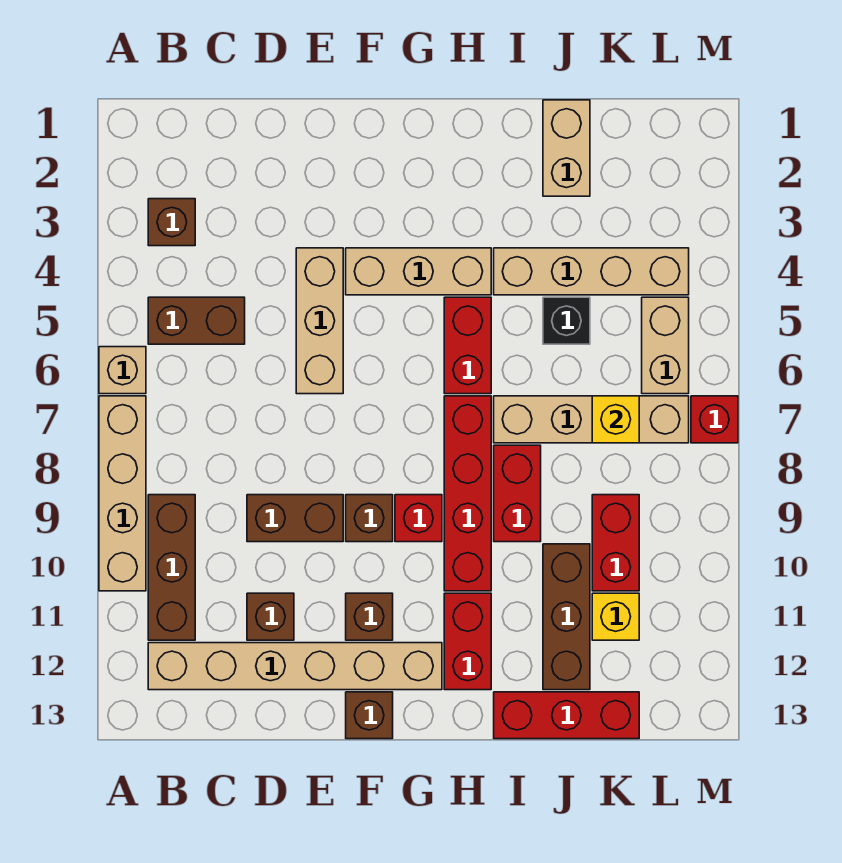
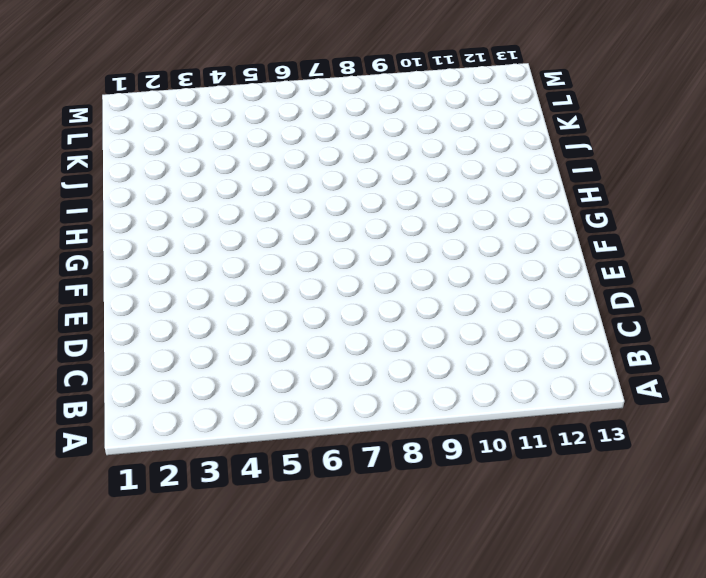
none -> tan 1x1 brick [99,347,146,394]
none -> tan 1x4 brick [99,396,146,591]
none -> brown 1x1 brick [148,199,195,246]

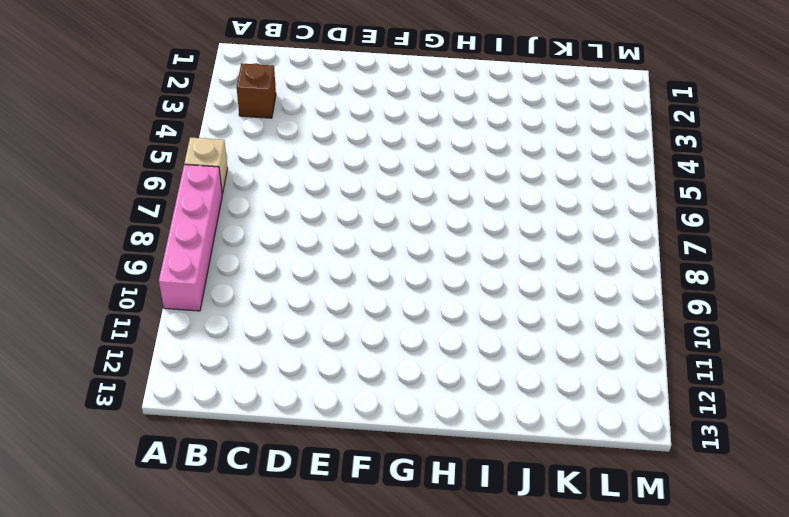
pink 1x4 brick [159,165,222,311] -> tan 1x4 brick [99,396,146,591]
none -> brown 1x2 brick [148,297,245,344]
none -> brown 1x3 brick [148,495,195,640]
none -> tan 1x6 brick [148,643,442,690]

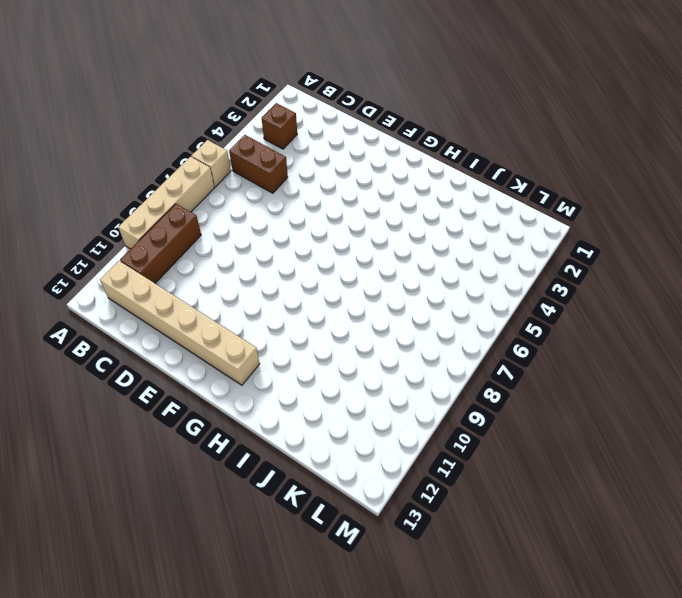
none -> brown 1x2 brick [247,495,343,542]
none -> brown 1x1 brick [247,593,294,640]
none -> tan 1x3 brick [296,248,343,394]

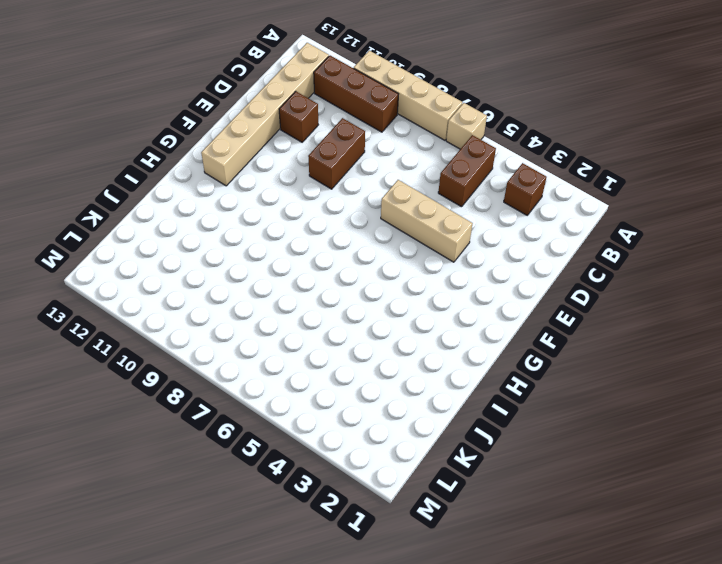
none -> tan 1x3 brick [346,248,491,295]
none -> brown 1x1 brick [346,495,393,542]
none -> brown 1x1 brick [346,593,393,640]

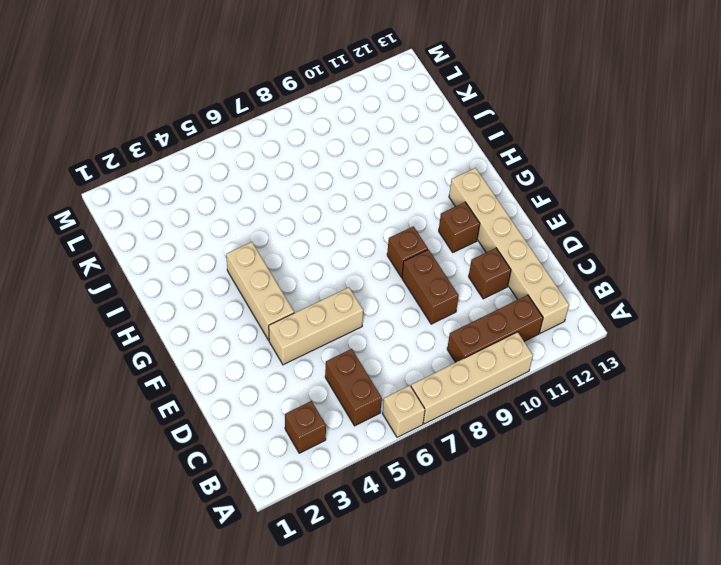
none -> brown 1x1 brick [346,692,393,739]
none -> red 1x1 brick [395,495,442,542]
none -> red 1x2 brick [444,297,491,394]

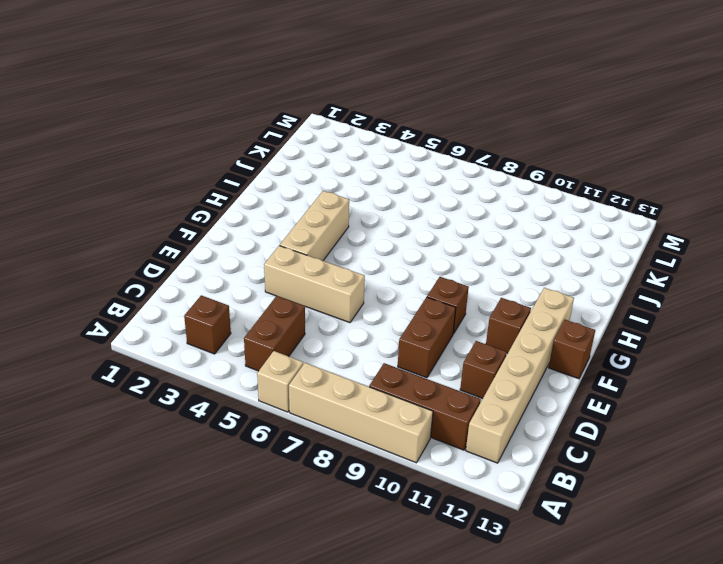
none -> red 1x1 brick [395,495,442,542]
none -> red 1x2 brick [444,297,491,394]
none -> red 1x4 brick [444,396,491,591]

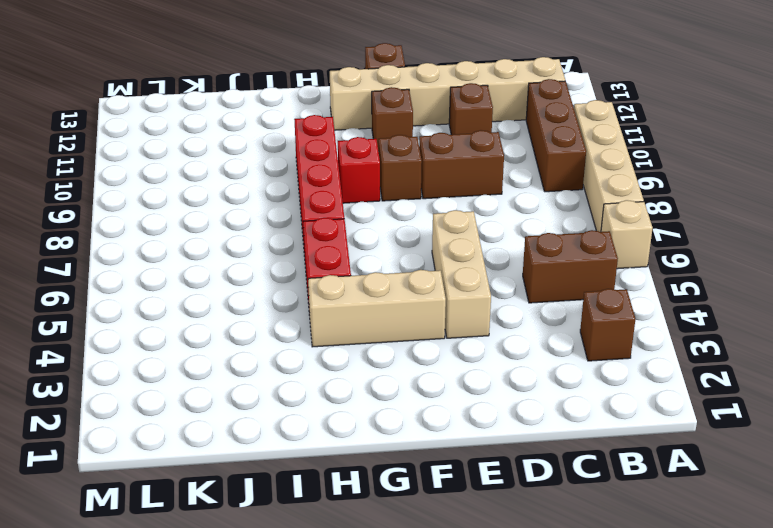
none -> red 1x2 brick [444,593,491,690]
none -> tan 1x4 brick [494,248,689,295]
none -> tan 1x4 brick [494,396,689,443]

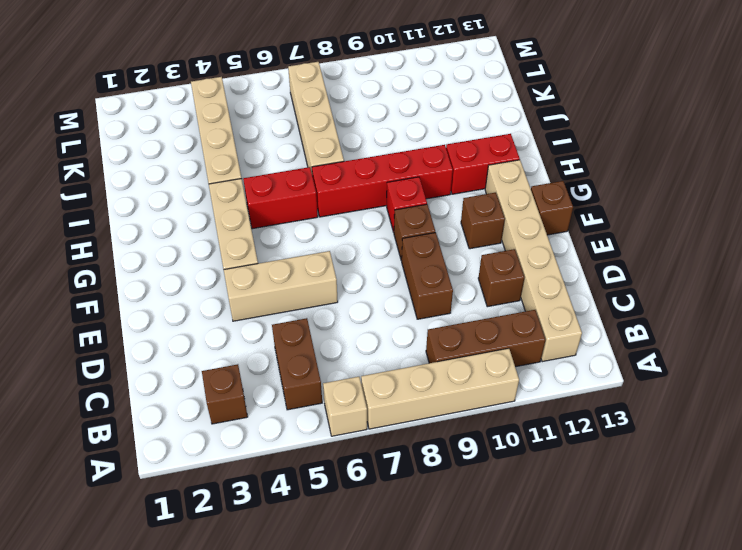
none -> red 1x2 brick [494,445,541,542]
none -> red 1x3 brick [494,692,639,739]
none -> tan 1x2 brick [543,100,590,196]

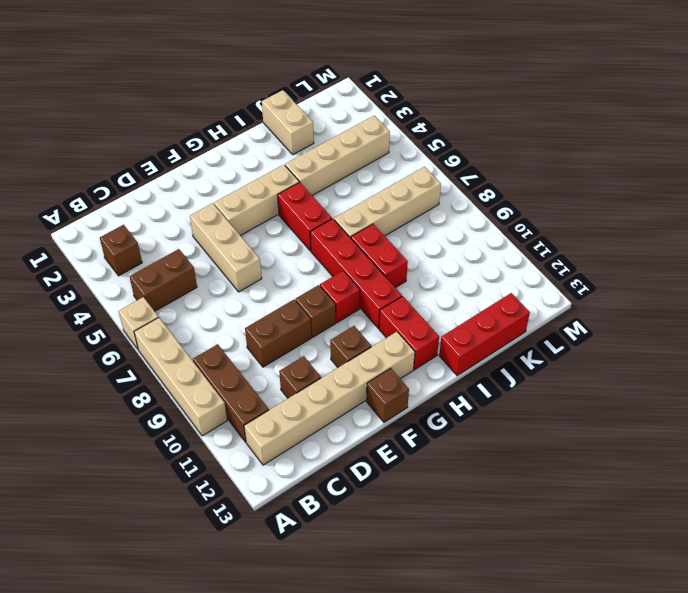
none -> black 1x1 brick [543,297,590,344]
none -> brown 1x3 brick [543,544,590,690]
none -> red 1x2 brick [592,495,639,591]

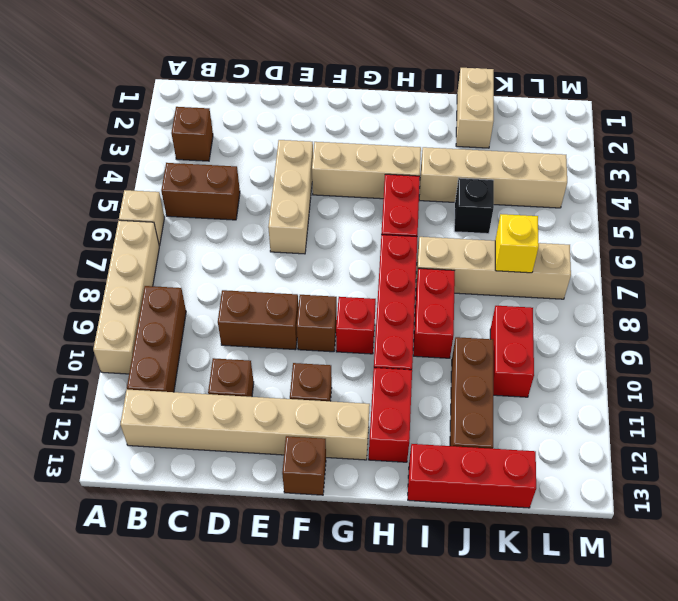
none -> yellow 1x1 brick [592,593,639,640]
none -> tan 1x2 brick [642,297,689,394]
none -> red 1x1 brick [691,396,738,443]

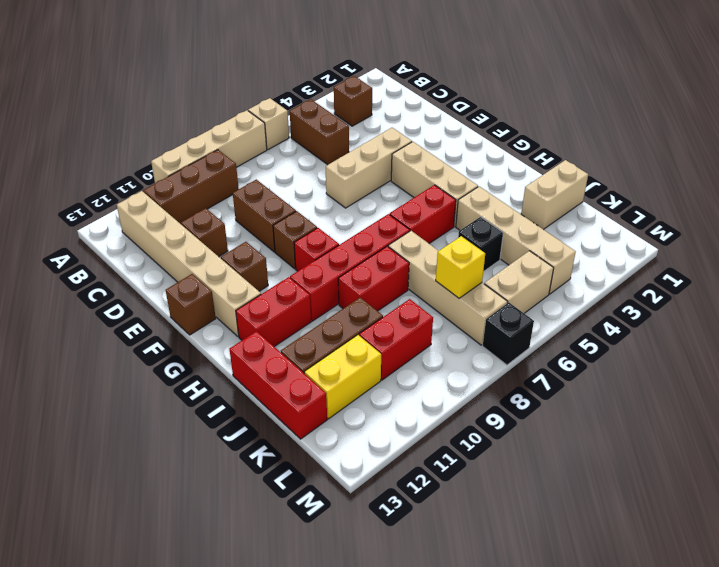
yellow 1x2 brick [304,335,381,419] -> yellow 1x1 brick [592,593,639,640]
black 1x1 brick [483,302,534,365] -> red 1x1 brick [691,396,738,443]

